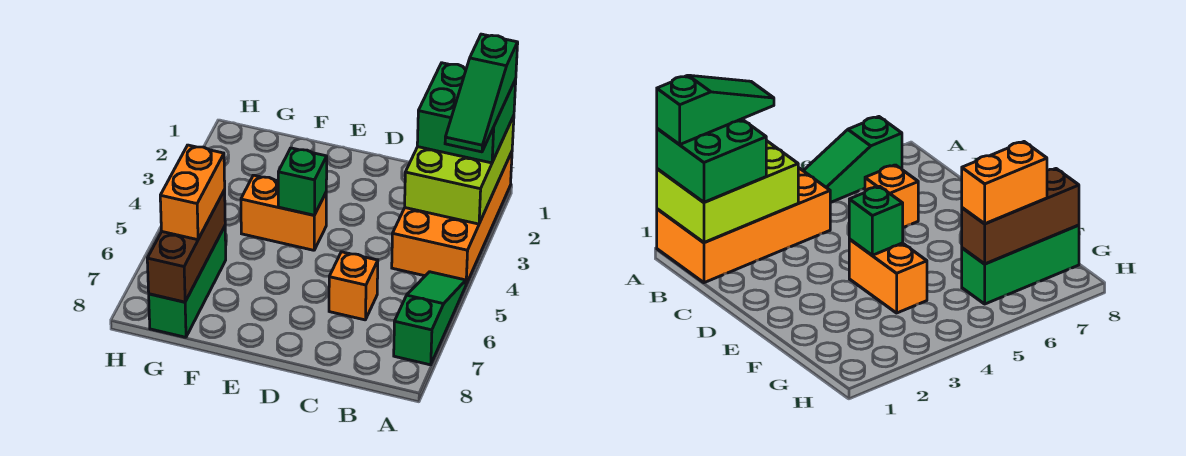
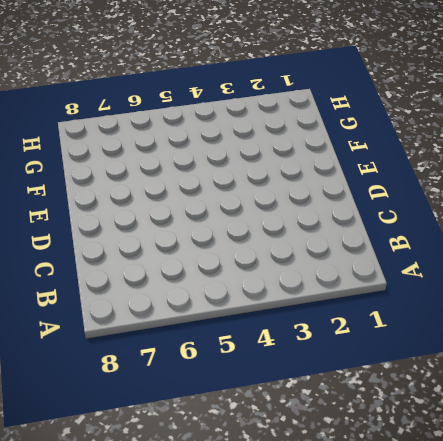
none -> orange 2x4 brick [392,152,512,284]
none -> green 1x3 slope [394,272,466,365]

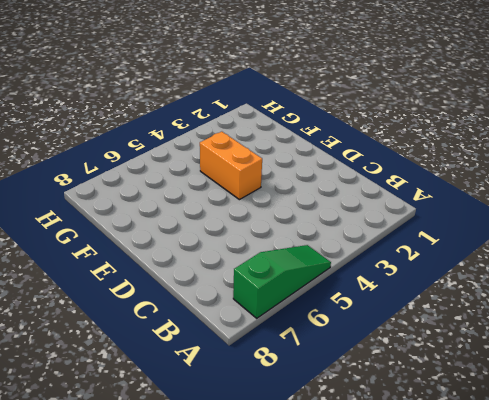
none -> orange 2x4 brick [392,152,512,284]
none -> orange 1x1 brick [329,252,378,320]

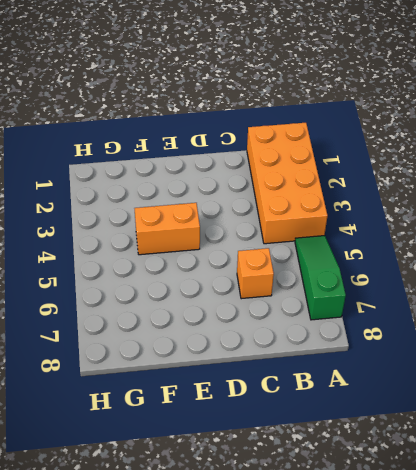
none -> green 1x3 brick [149,226,226,337]
none -> lime 2x3 brick [405,116,514,224]

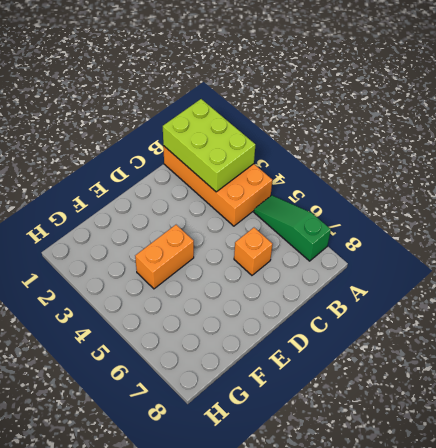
none -> green 1x3 brick [149,226,226,337]
none -> green 1x1 brick [278,148,327,215]

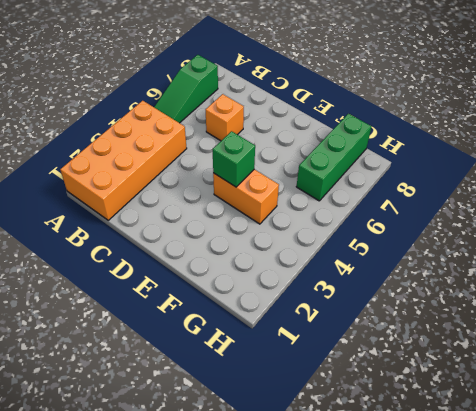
none -> lime 2x3 brick [405,116,514,224]
none -> brown 1x3 brick [147,190,225,302]

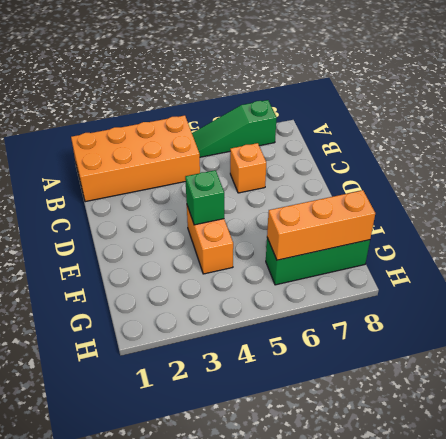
orange 1x3 brick [267,190,375,260] -> brown 1x3 brick [147,190,225,302]
none -> lime 2x3 brick [405,116,514,224]
none -> green 2x2 brick [417,63,516,163]

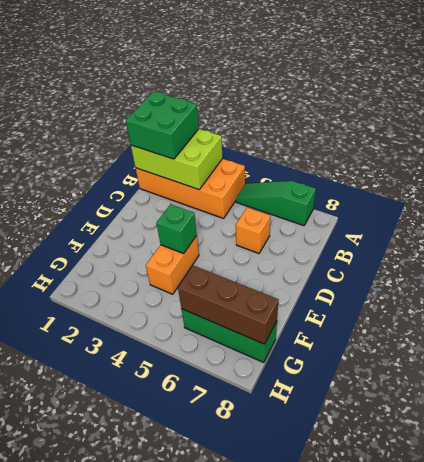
none -> orange 1x2 brick [160,145,225,240]
none -> green 1x3 slope [445,34,518,152]

